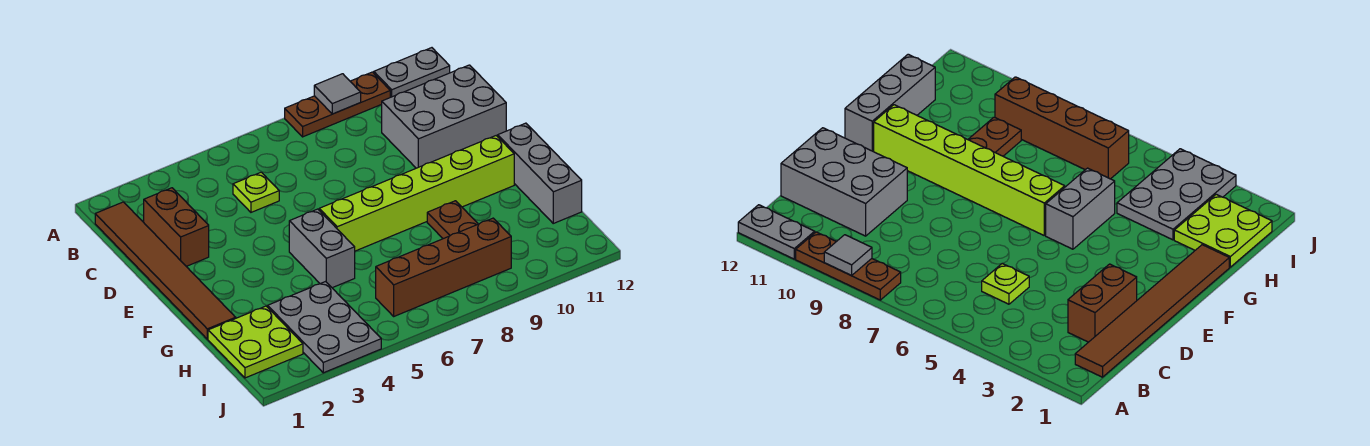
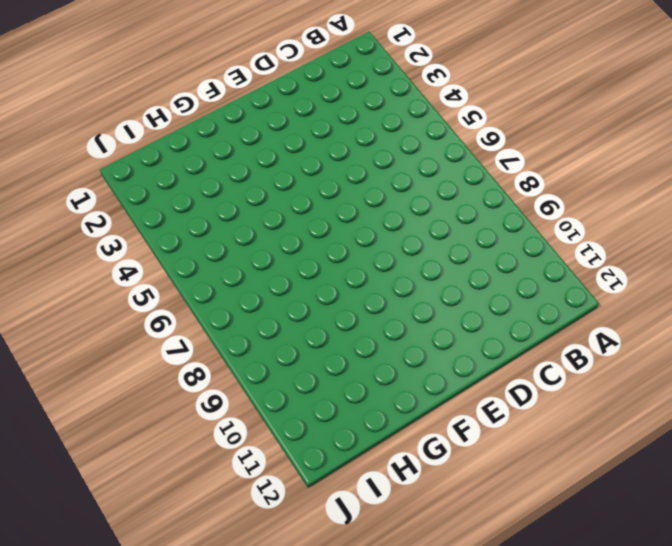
none -> brown 1x3 plate [285,72,390,137]
none -> grey 1x2 plate [374,48,450,97]
none -> brown 1x6 tile [95,202,236,339]

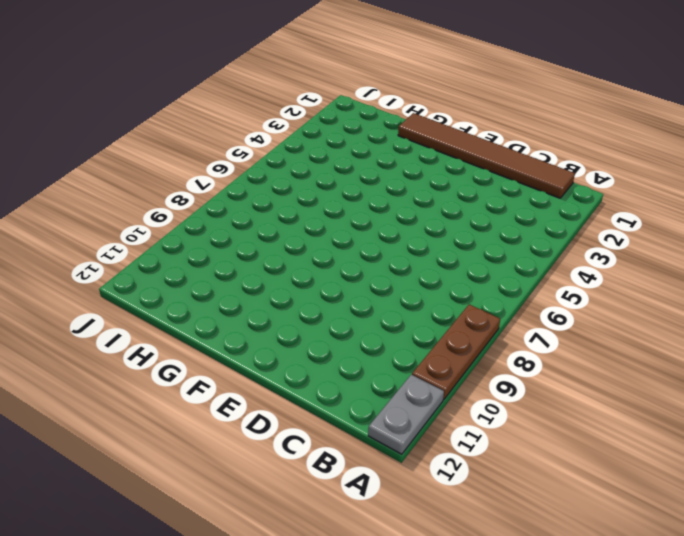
none -> brown 1x2 brick [144,188,209,266]
none -> lime 1x1 plate [233,172,279,212]
none -> grey 2x3 brick [382,65,506,168]

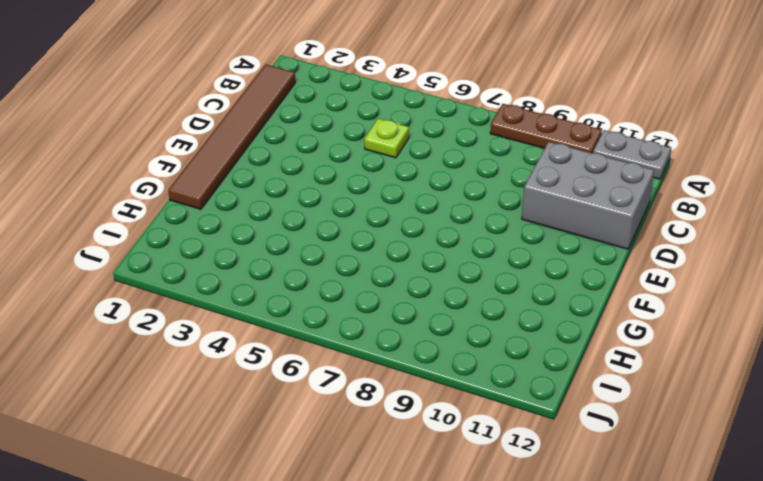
none -> brown 1x2 brick [144,188,209,266]
none -> grey 1x2 brick [289,209,355,288]
none -> lime 1x6 brick [319,136,514,251]

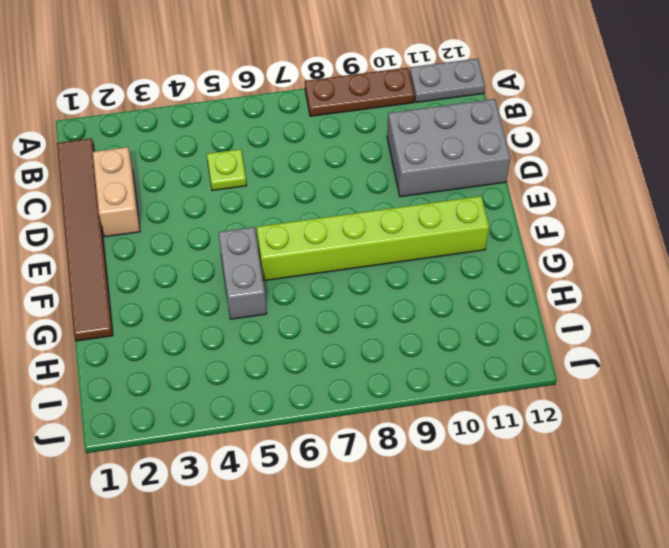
tan 1x2 brick [93,147,140,237] -> brown 1x2 brick [144,188,209,266]
none -> grey 1x3 brick [498,123,582,223]
none -> brown 1x2 plate [427,201,478,239]
none -> lime 2x2 plate [208,306,303,378]

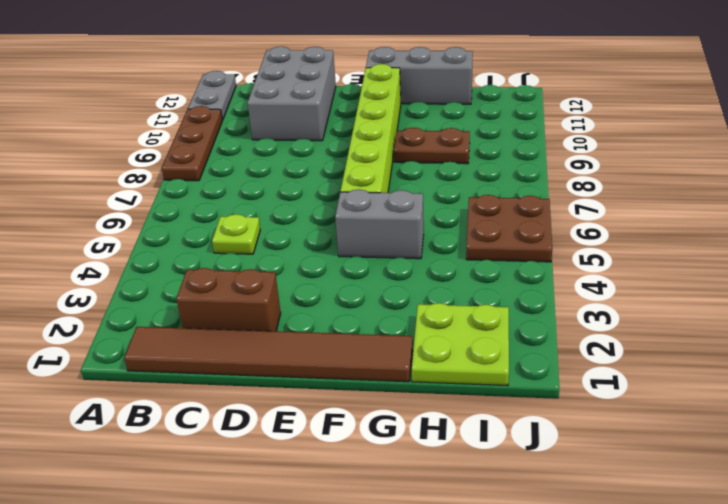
brown 2x2 plate [466,195,552,262] -> brown 1x4 brick [376,218,511,316]
none -> grey 2x3 plate [268,282,381,373]
none -> grey 1x1 tile [314,74,361,114]

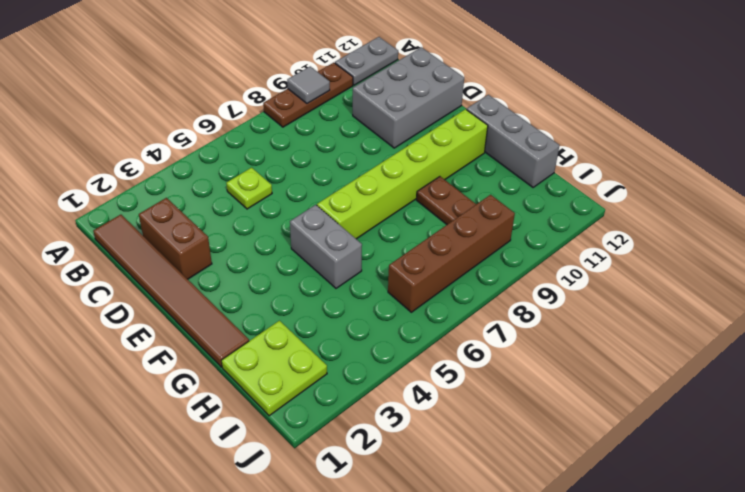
none -> grey 2x3 plate [268,282,381,373]

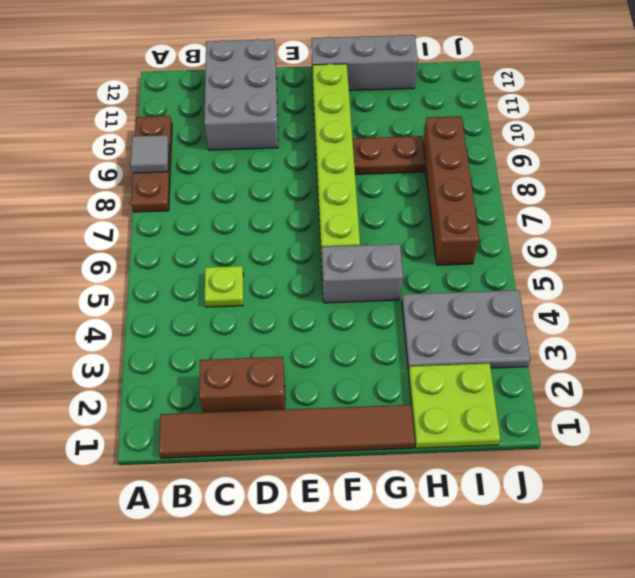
none -> grey 1x2 plate [374,48,450,97]

